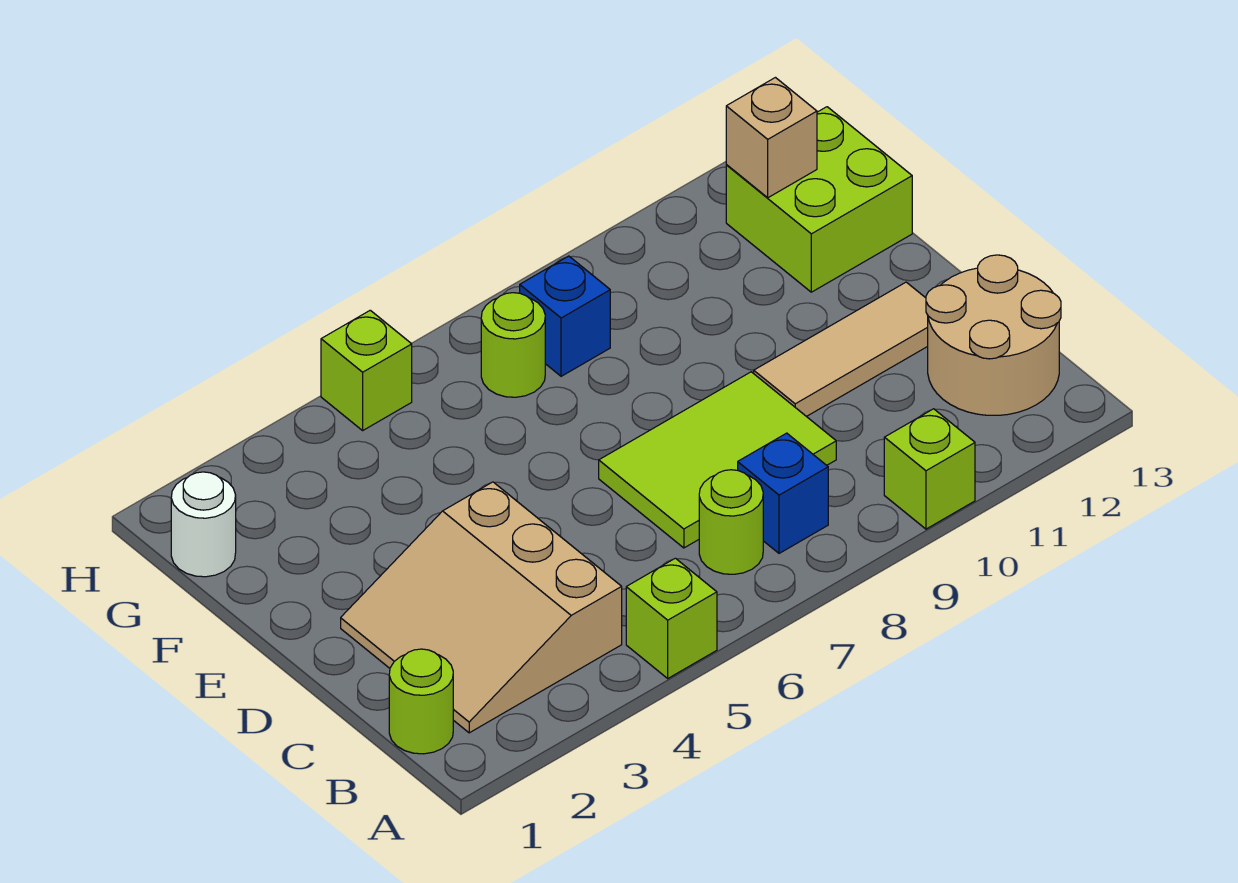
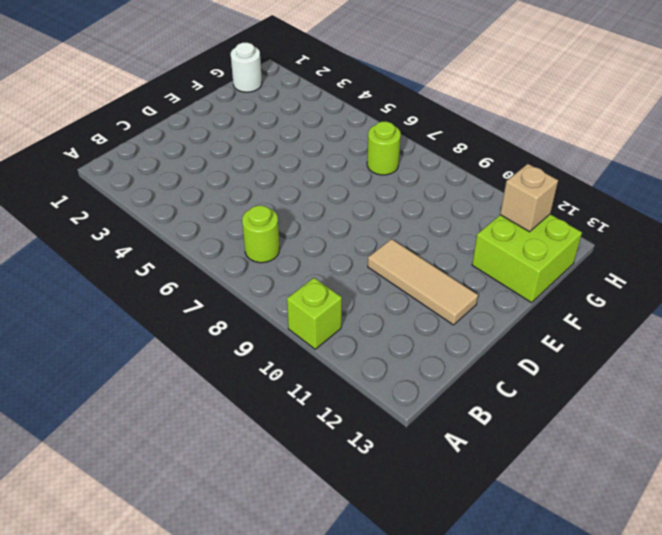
none -> lime 1x1 brick [626,558,717,678]
none -> lime 1x1 round brick [389,649,453,754]
none -> tan 3x3 slope [341,482,622,733]

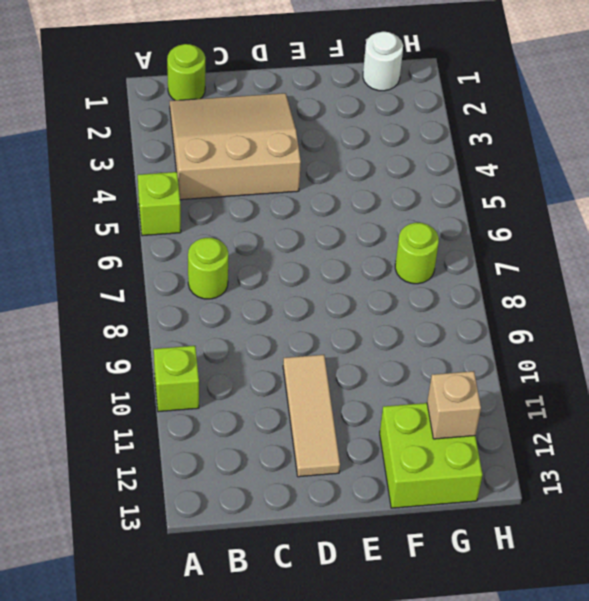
none -> blue 1x1 brick [738,433,828,553]
none -> tan 2x2 round brick [926,255,1061,415]
none -> lime 2x3 tile [599,372,836,548]

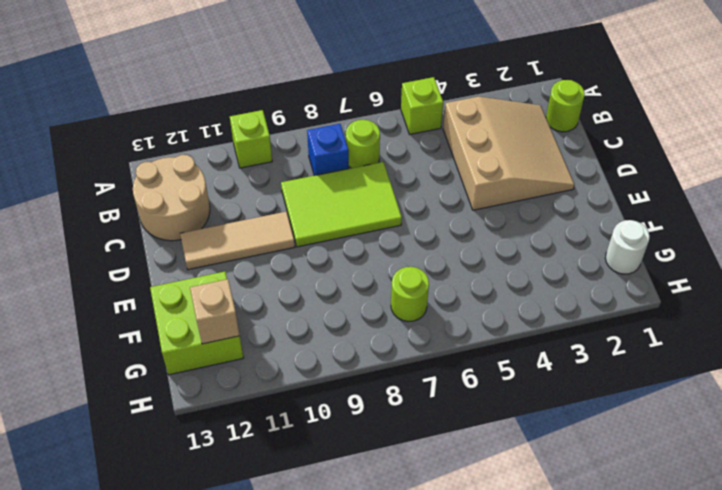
none -> blue 1x1 brick [520,256,610,376]
none -> lime 1x1 brick [321,310,412,430]

